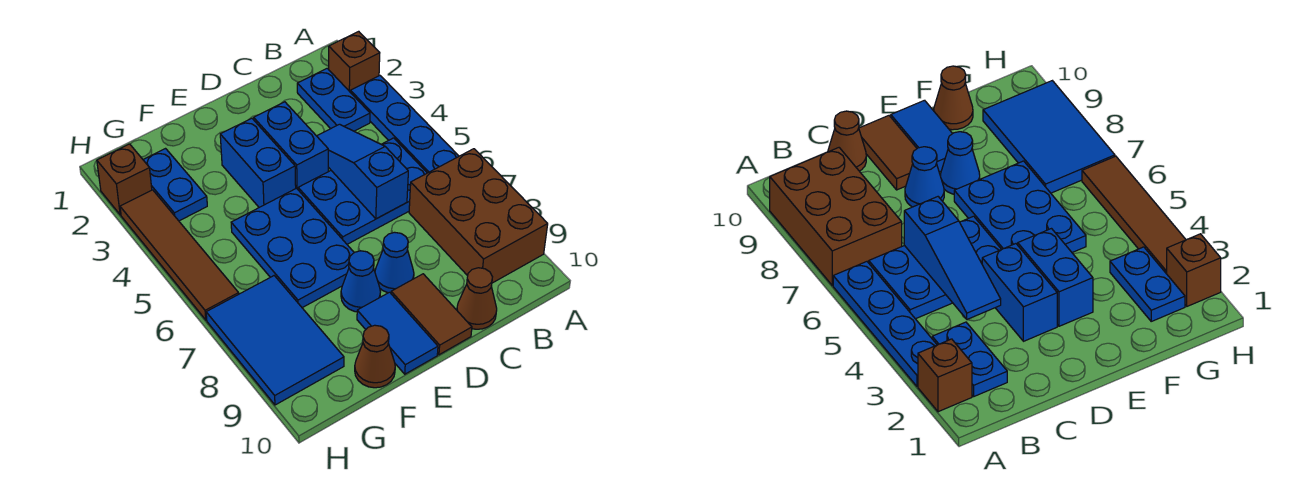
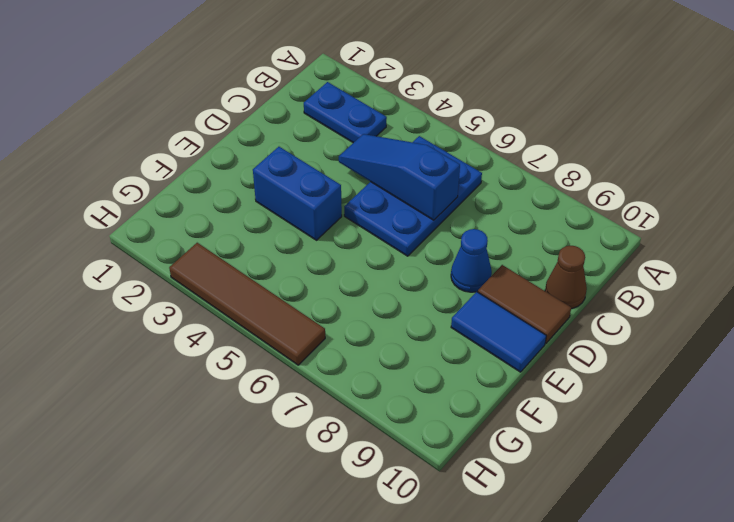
none -> brown 1x1 brick [329,31,380,92]
none -> blue 1x4 plate [350,76,459,173]
none -> brown 2x3 brick [409,149,548,283]

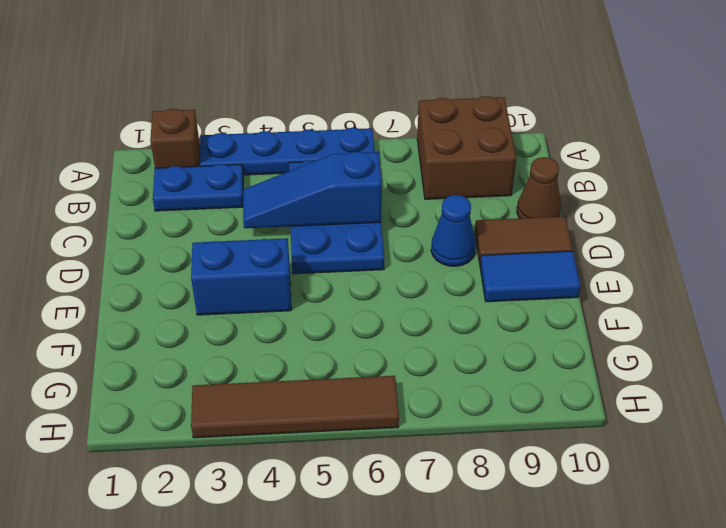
brown 2x2 brick [417,96,516,199] -> brown 2x3 brick [409,149,548,283]
none -> blue 1x2 brick [254,102,328,189]
none -> blue 2x3 plate [231,188,354,308]
none -> blue 1x1 cone [341,251,380,312]

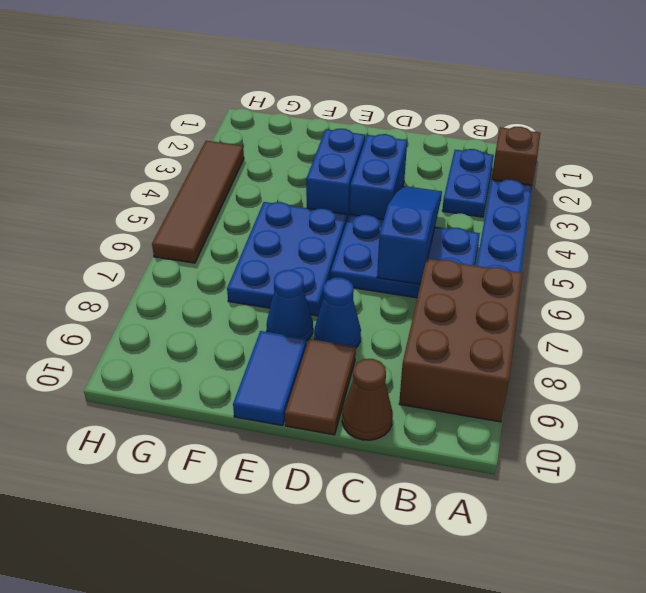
none -> brown 1x1 cone [355,325,395,388]
none -> blue 1x2 plate [143,149,207,221]
none -> blue 2x3 tile [206,276,344,405]

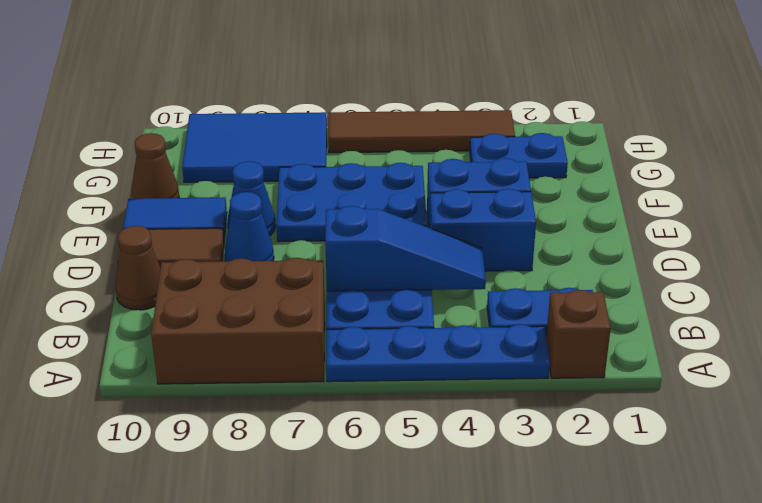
none -> brown 1x1 brick [97,144,152,215]

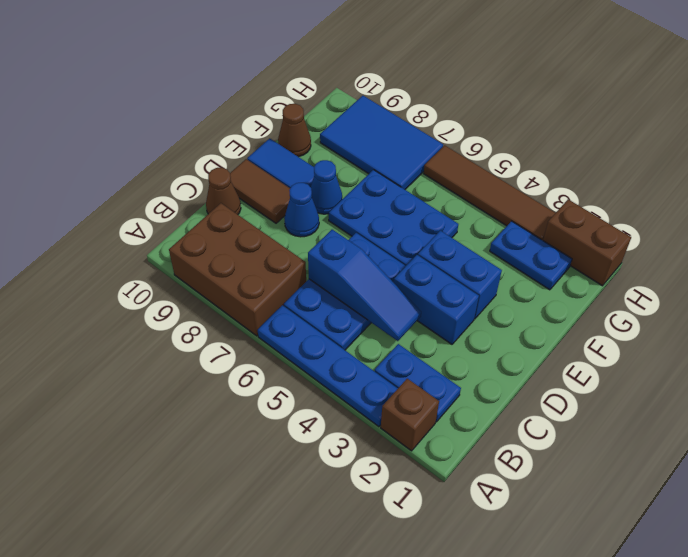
brown 1x2 brick [543,199,631,286] -> brown 1x1 brick [97,144,152,215]

